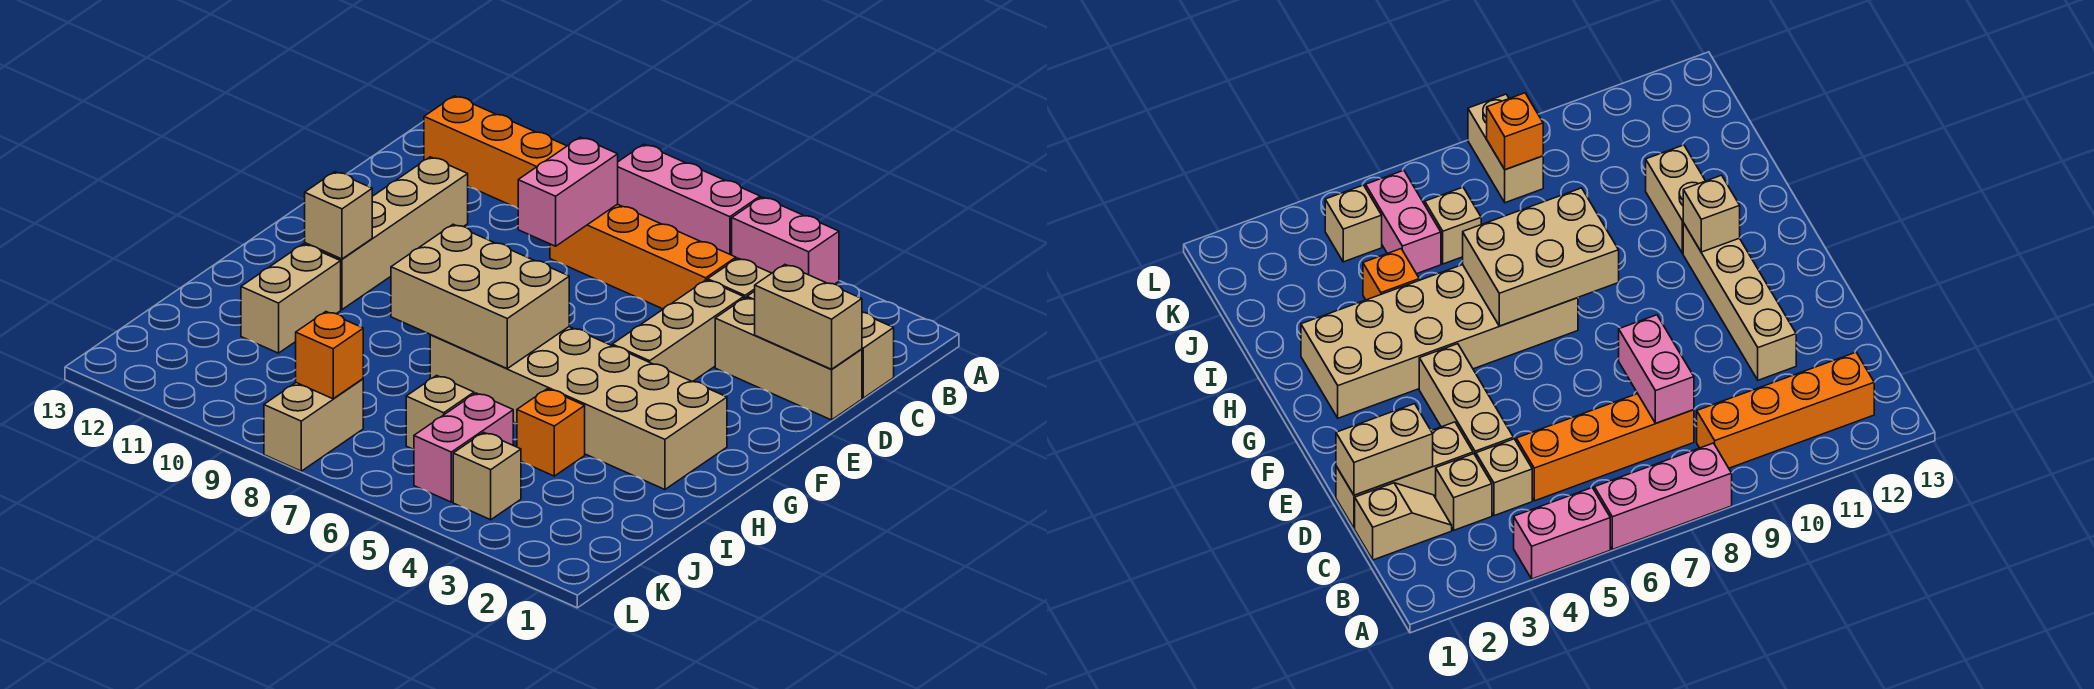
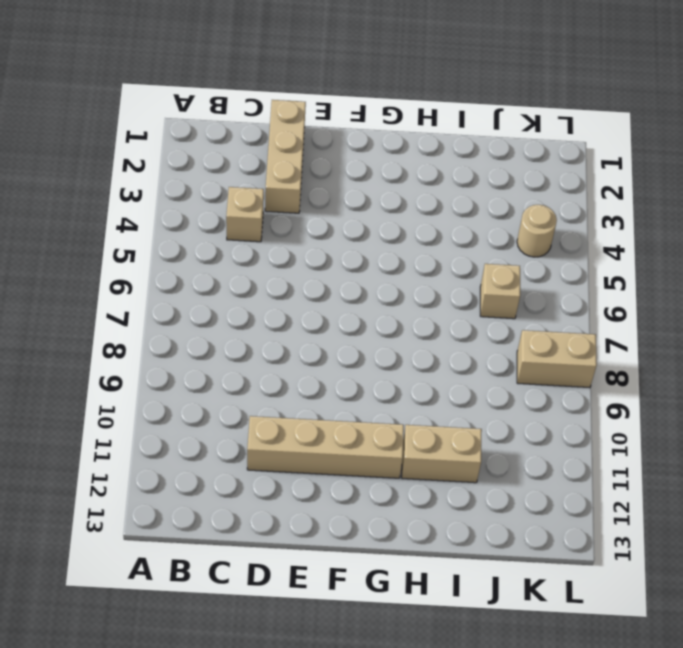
tan 1x1 round brick [517,205,557,257] -> tan 1x1 brick [453,432,521,520]
none -> pink 1x2 brick [732,197,839,284]
none -> pink 1x3 brick [618,144,760,255]
none -> orange 1x4 brick [424,96,567,208]

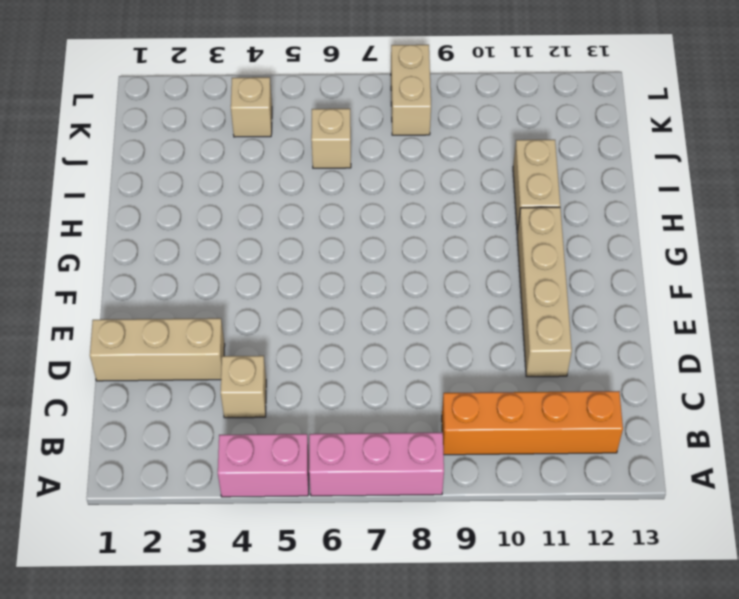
none -> tan 1x2 slope [862,312,894,398]
none -> tan 1x1 brick [1436,454,1492,530]
none -> orange 1x4 brick [550,204,736,309]

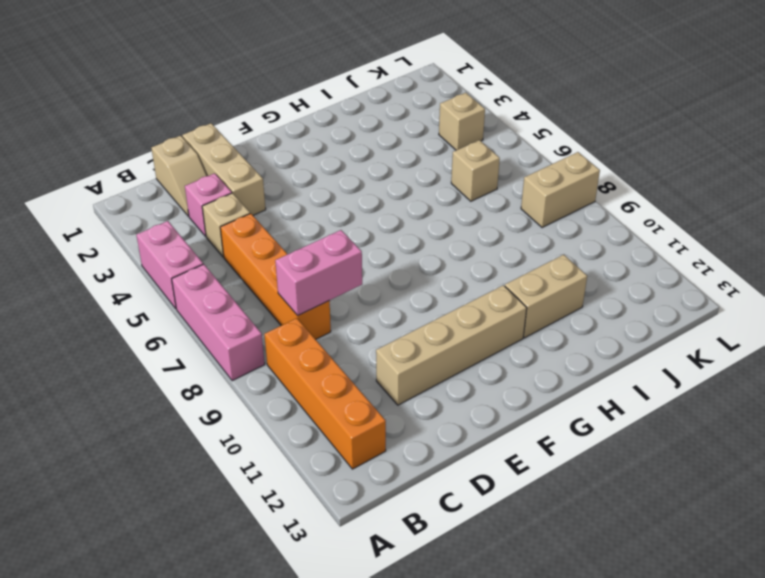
pink 1x1 brick [185,173,232,236] -> tan 1x1 brick [1436,454,1492,530]
none -> tan 1x3 brick [612,280,744,382]
none -> tan 2x6 brick [430,327,727,489]
none -> orange 1x1 brick [517,389,585,476]

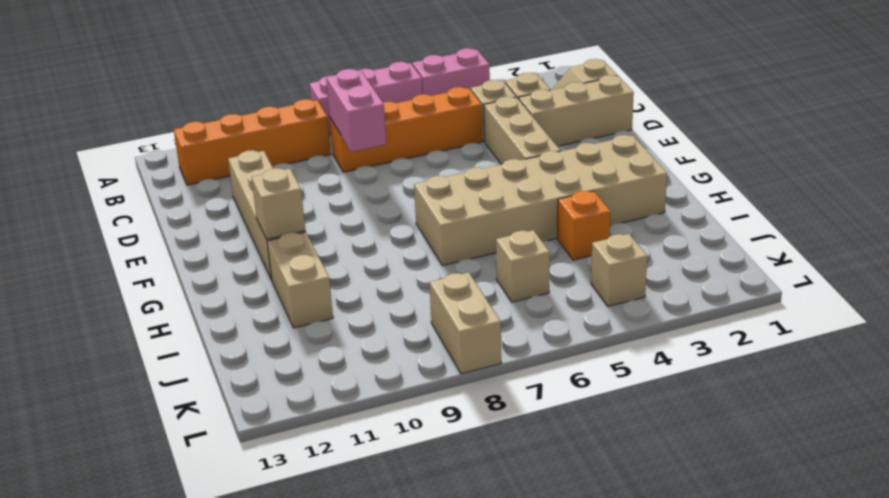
none -> pink 1x2 brick [414,393,513,502]
none -> tan 1x2 brick [755,265,862,369]
none -> tan 2x3 brick [391,224,569,368]

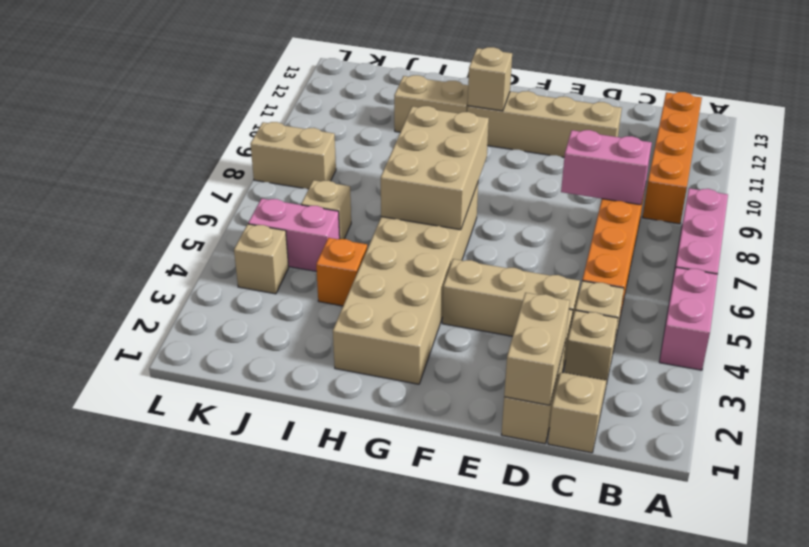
none -> orange 1x1 brick [296,312,363,399]

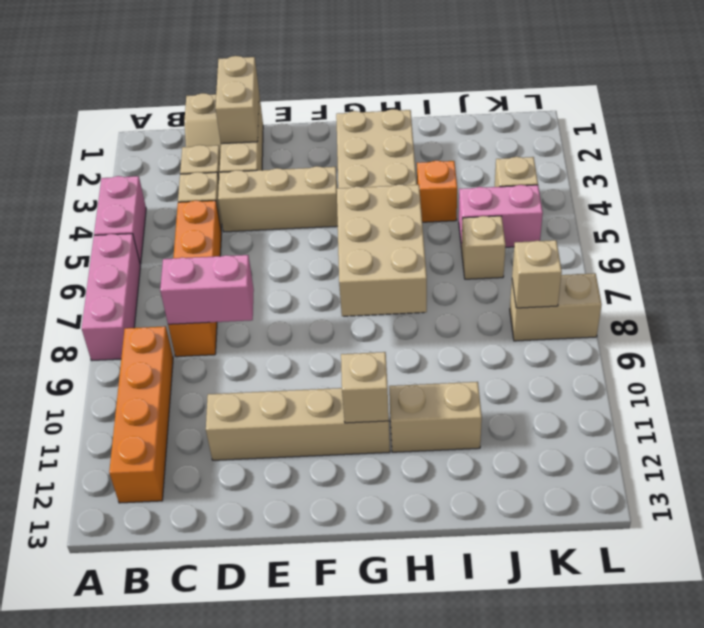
tan 1x1 brick [512,240,562,308] -> orange 1x1 brick [296,312,363,399]

